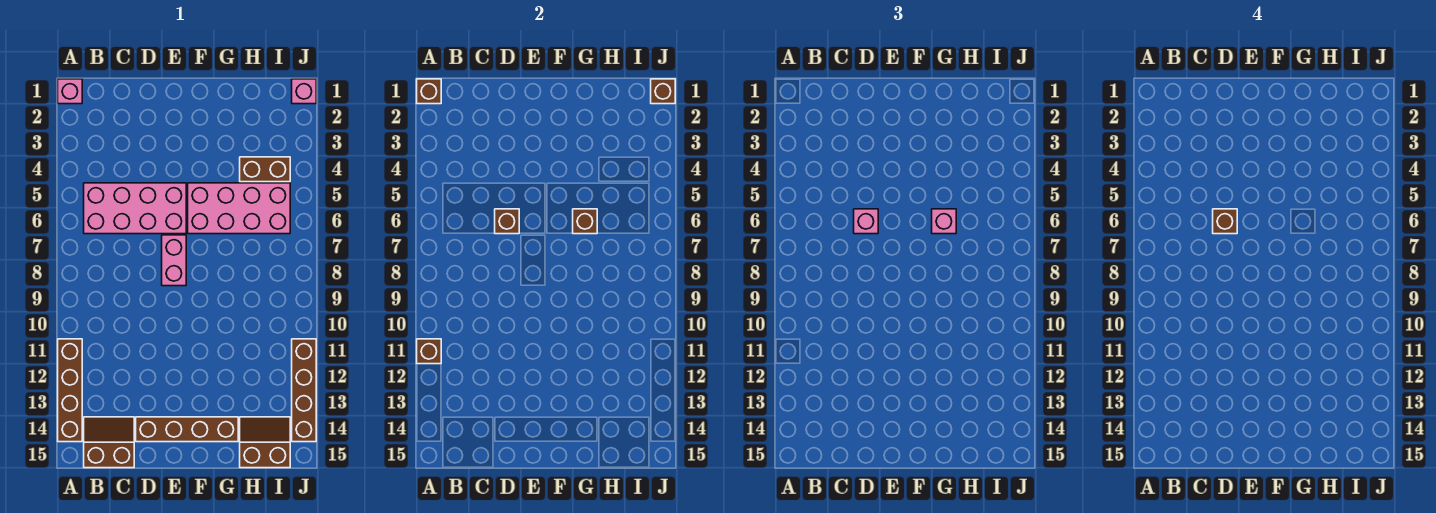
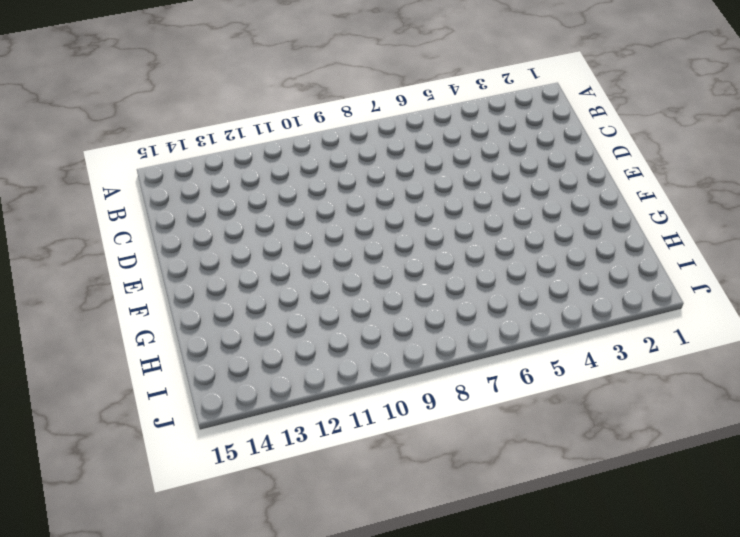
none -> pink 1x1 brick [58,79,82,104]
none -> brown 1x4 brick [58,339,82,442]
none -> pink 2x4 brick [84,183,186,234]

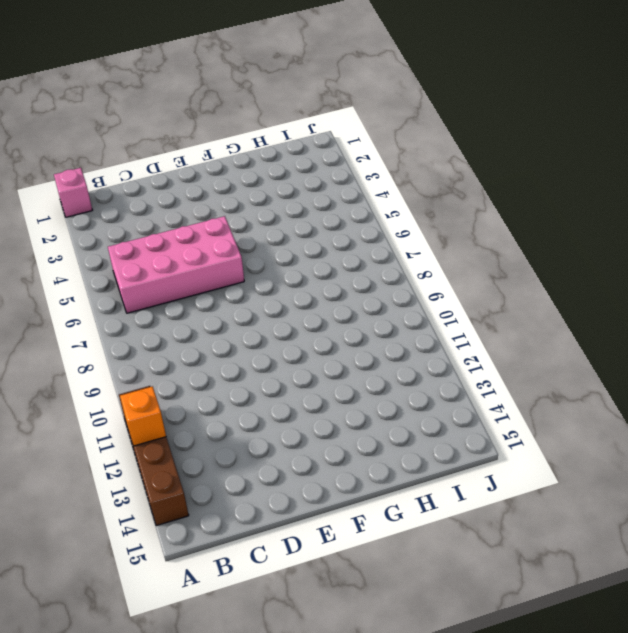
orange 1x1 brick [120,387,166,446] -> none
none -> brown 2x2 slope [84,417,134,468]
none -> brown 1x4 brick [136,417,238,442]
none -> pink 1x2 brick [162,235,186,286]

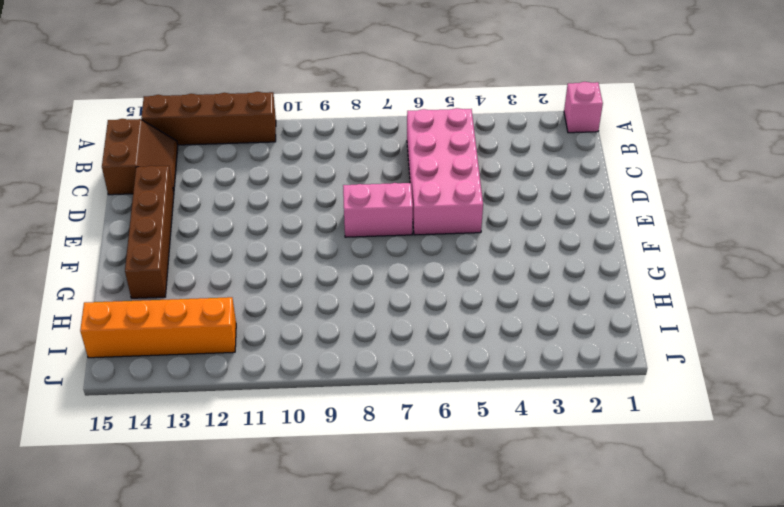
orange 1x4 brick [80,297,236,358] -> brown 2x2 slope [240,417,290,468]
none -> pink 2x4 brick [188,183,290,234]
none -> brown 1x2 brick [240,157,290,182]
none -> pink 1x1 brick [292,79,316,104]

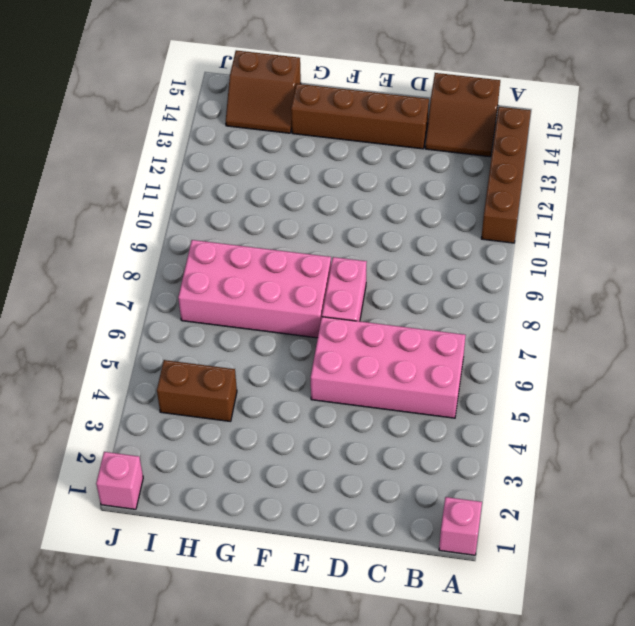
pink 2x4 brick [178,240,331,338] -> pink 2x4 brick moved to [188,183,290,234]
none -> brown 1x4 brick [292,339,316,442]
none -> brown 1x1 brick [417,79,441,104]
none -> brown 1x1 brick [417,339,441,364]

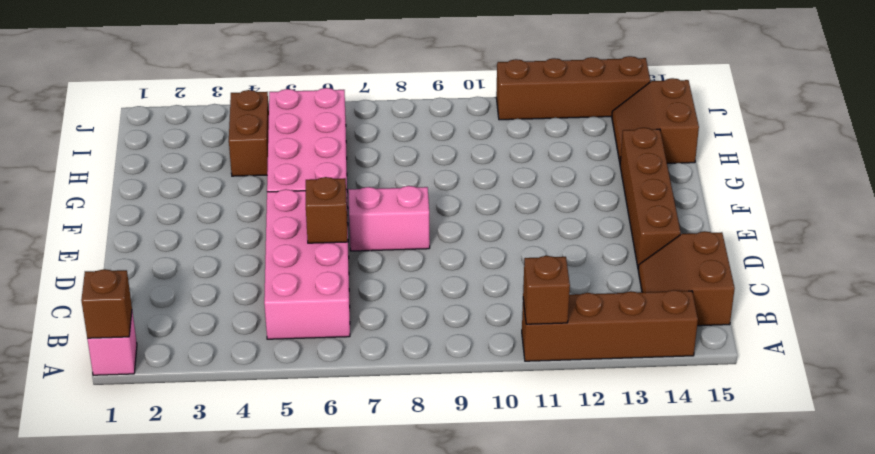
none -> pink 1x1 brick [292,79,316,104]
none -> brown 1x1 brick [573,209,597,234]
none -> brown 1x1 brick [651,79,675,104]

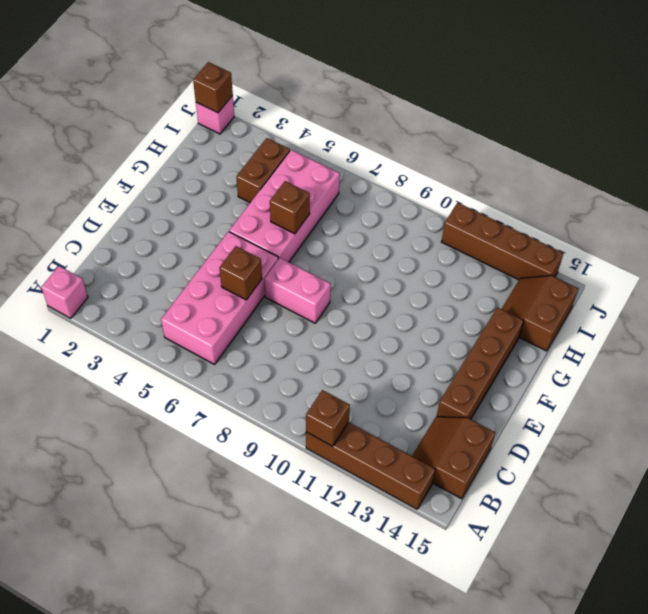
none -> brown 1x1 brick [417,79,441,104]
none -> pink 1x1 brick [854,209,878,234]
none -> pink 1x1 brick [932,209,956,234]

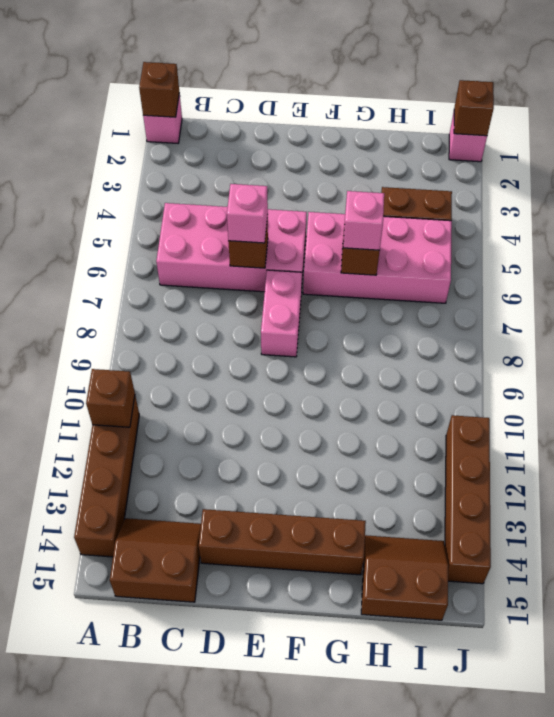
none -> brown 1x1 brick [1213,209,1237,234]

